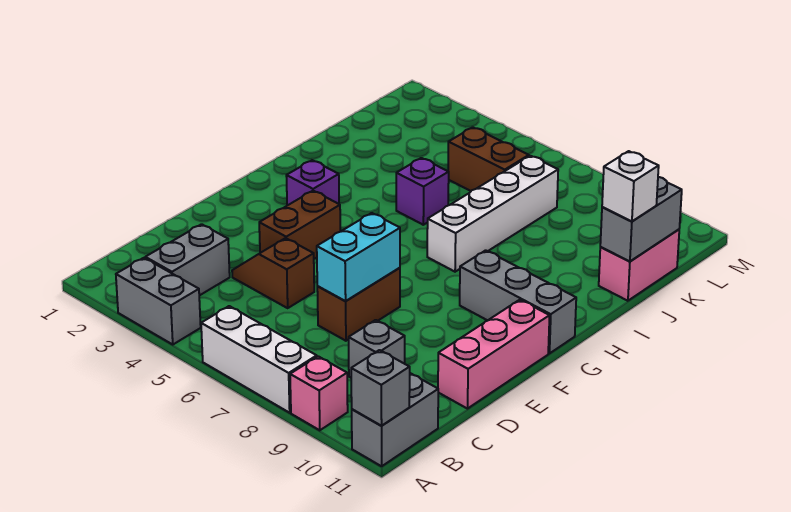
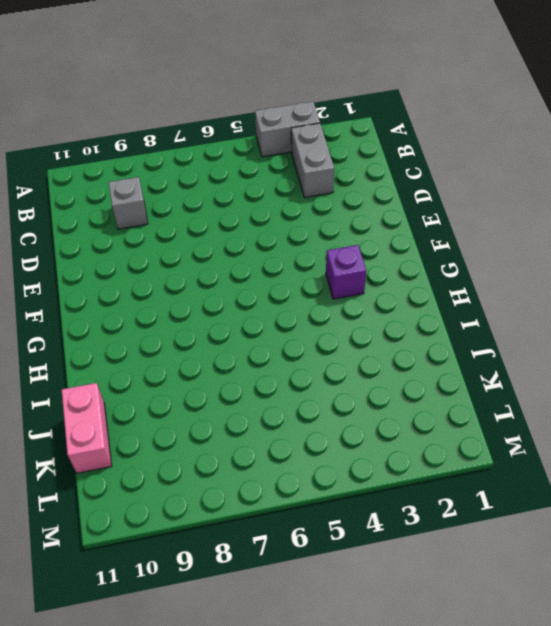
none -> white 1x3 brick [201,306,317,413]
none -> pink 1x1 brick [290,356,348,430]
none -> grey 1x2 brick [352,373,438,466]

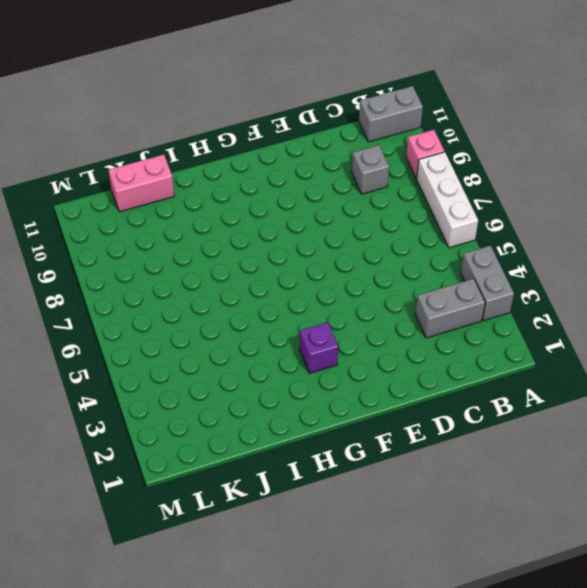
none -> brown 1x2 slope [232,238,314,308]
none -> brown 1x2 brick [317,268,400,341]
none -> pink 1x3 brick [438,300,550,409]

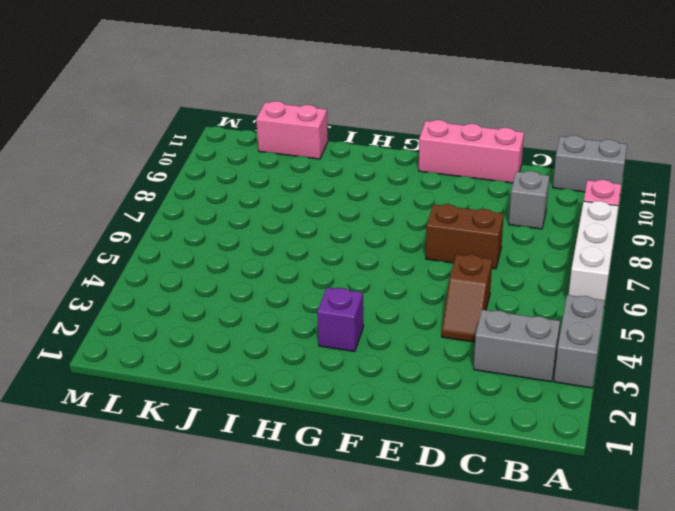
none -> brown 1x2 brick [259,191,340,259]
none -> grey 1x3 brick [460,250,576,354]
none -> white 1x4 brick [427,156,558,272]

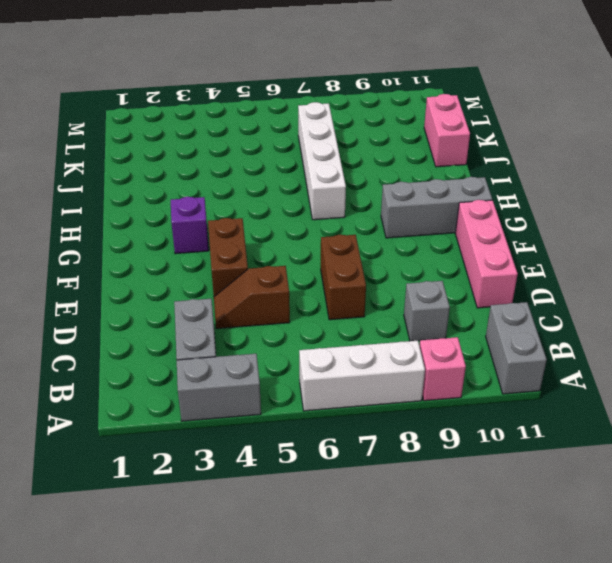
none -> purple 1x1 brick [396,158,449,225]
none -> brown 1x2 brick [448,127,529,191]
none -> grey 1x1 brick [351,350,410,426]

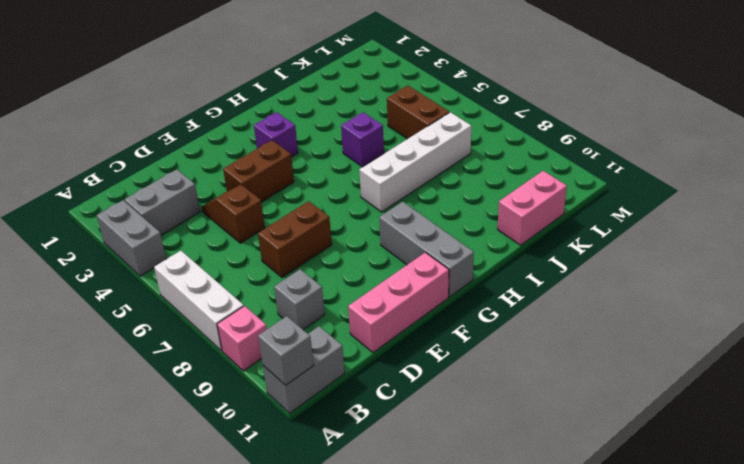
none -> cyan 1x2 brick [317,213,400,301]
none -> grey 1x2 brick [600,177,682,261]
none -> white 1x1 brick [602,151,659,222]

